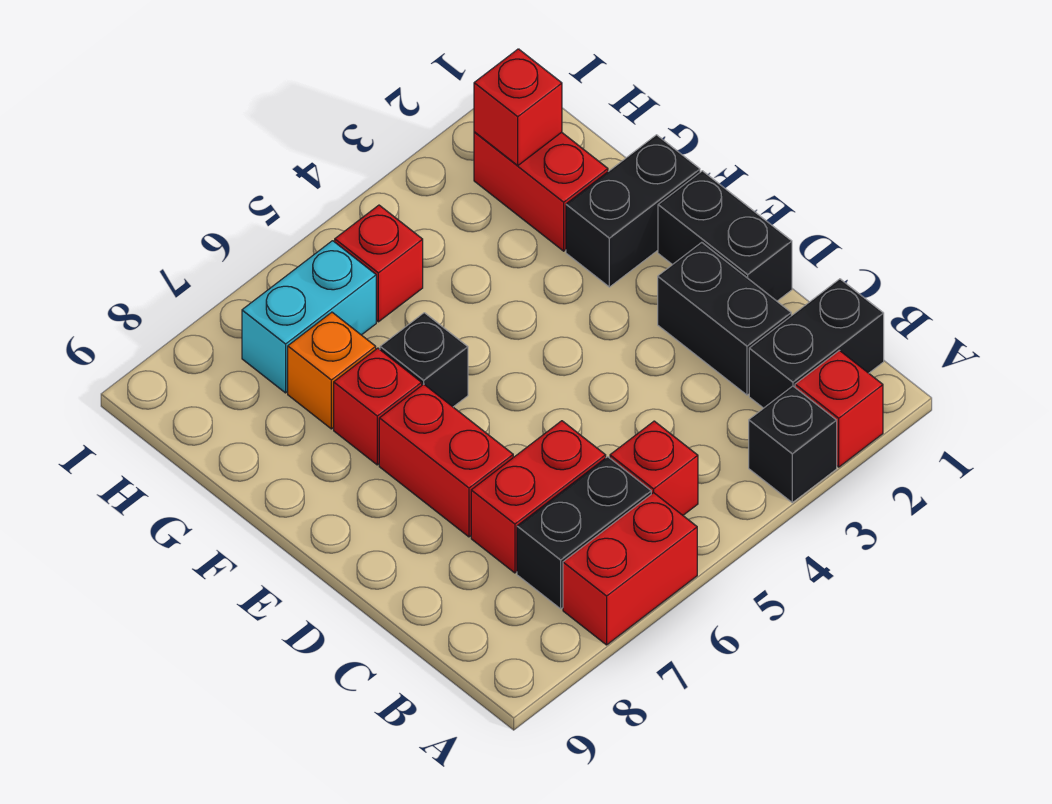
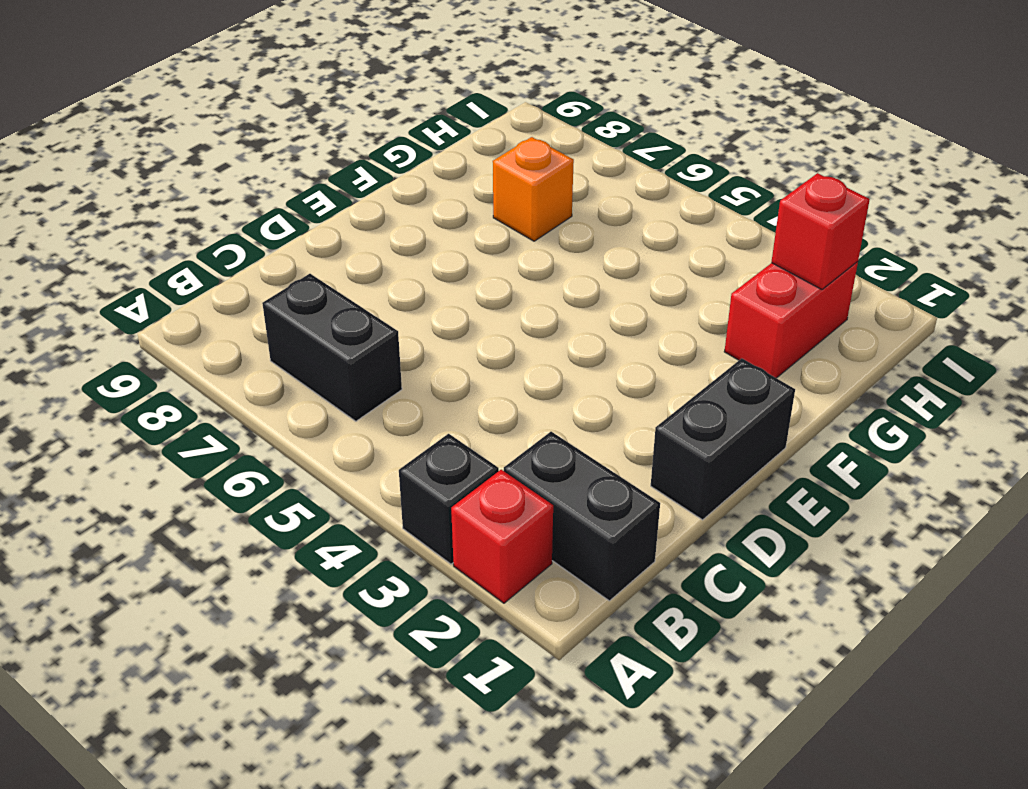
none -> red 1x2 brick [563,493,697,645]
none -> red 1x1 brick [610,421,698,515]
none -> black 1x2 brick [658,242,791,395]

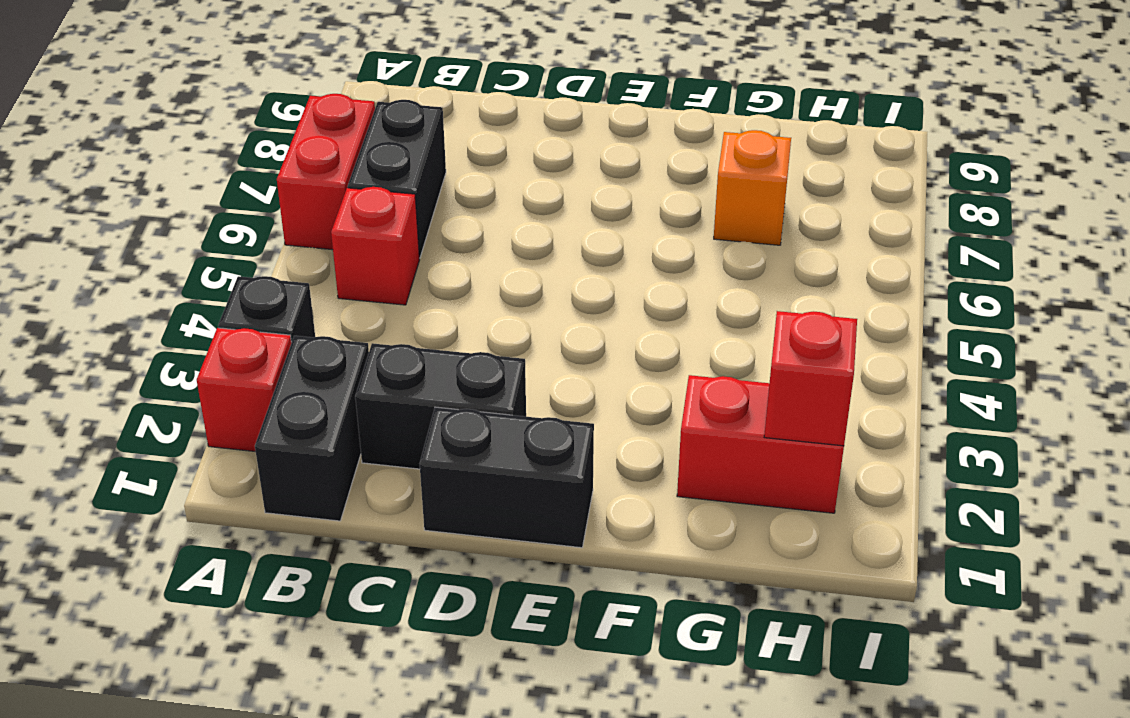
none -> red 1x2 brick [471,421,606,573]
none -> red 1x2 brick [379,384,513,537]
none -> black 1x2 brick [566,135,700,287]

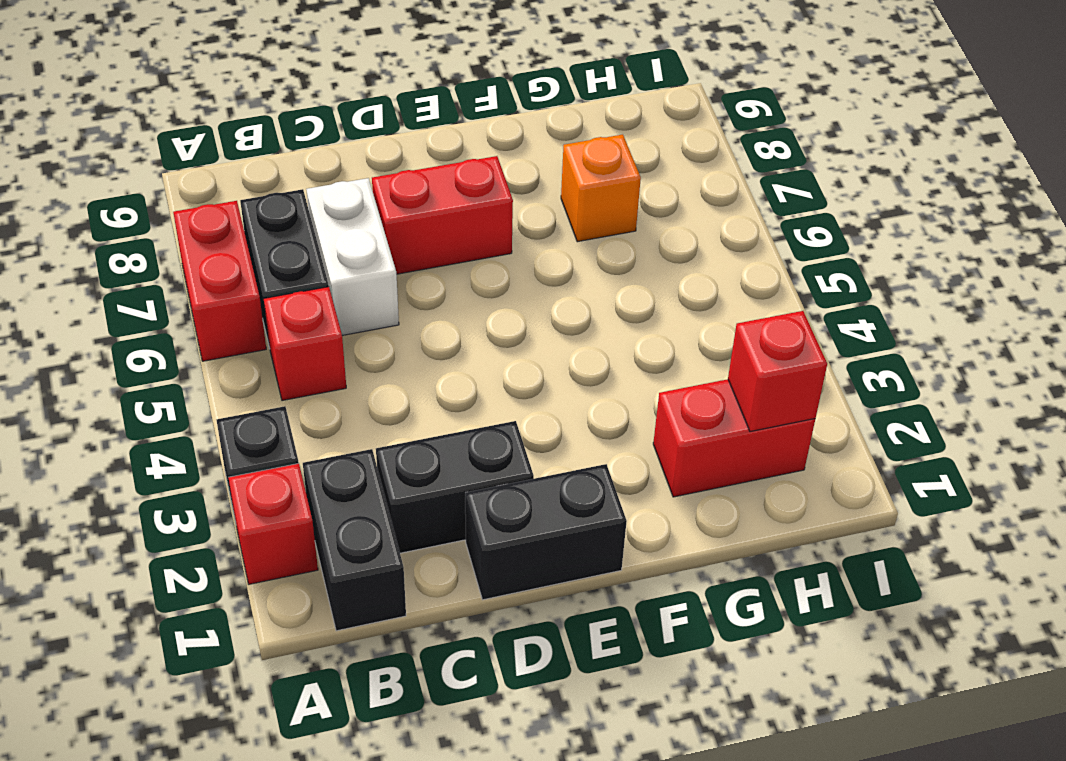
white 1x2 brick [306,178,399,335] -> red 1x2 brick [471,421,606,573]
none -> black 1x2 brick [566,135,700,287]
none -> black 1x1 brick [380,313,468,407]
none -> red 1x1 brick [334,348,422,465]

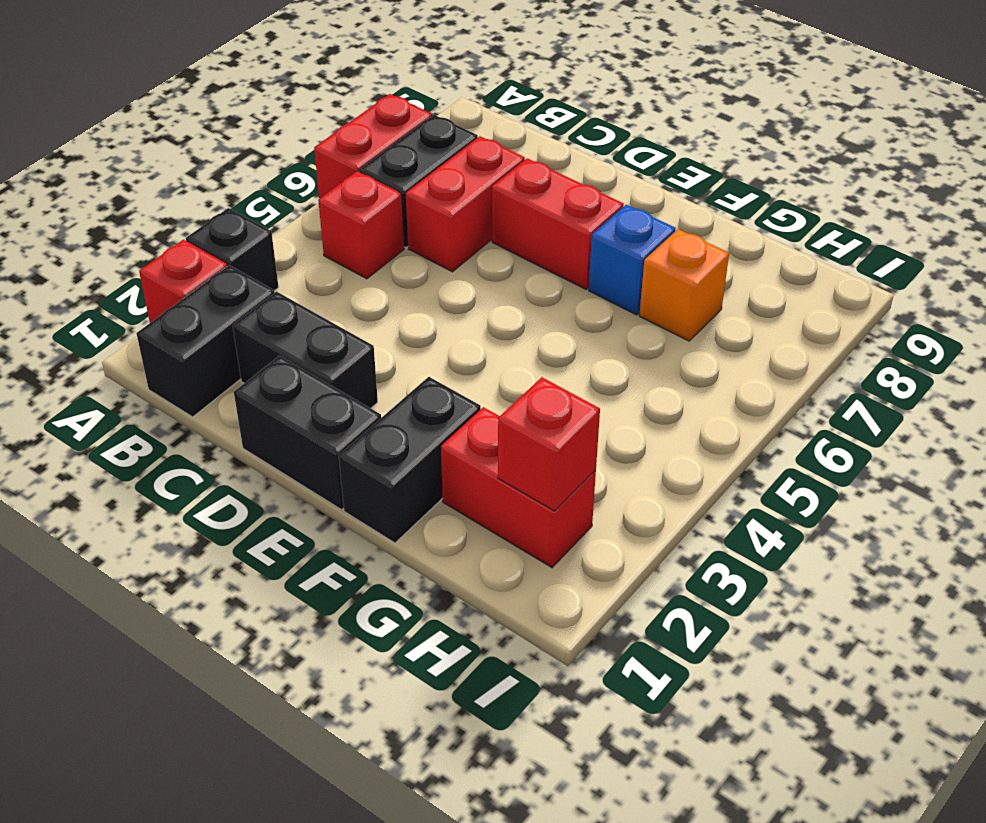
blue 1x1 brick [589,205,676,315] -> red 1x1 brick [334,348,422,465]
none -> black 1x1 brick [380,313,468,407]
none -> red 1x1 brick [335,205,423,322]
none -> cyan 1x2 brick [242,241,376,393]

